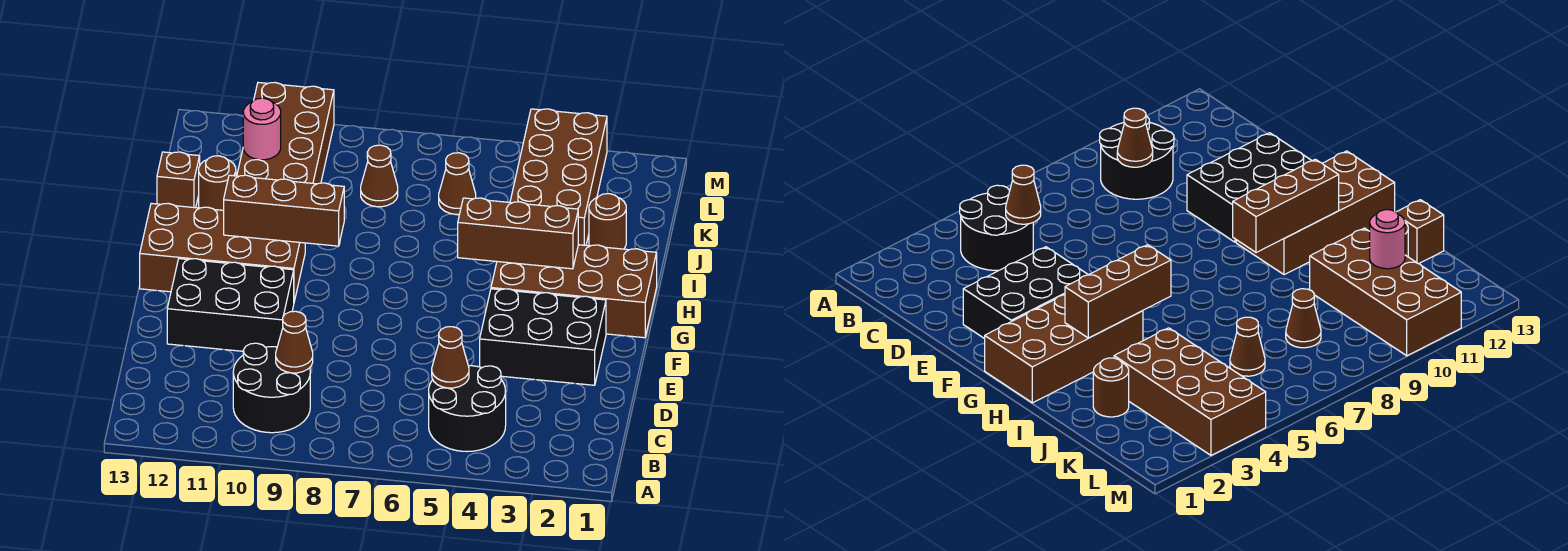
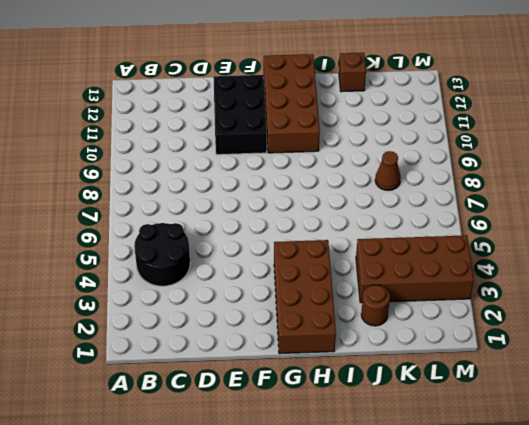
none -> black 2x2 round brick [233,343,310,433]
none -> black 2x3 brick [480,289,606,385]
none -> brown 2x4 brick [237,83,334,184]

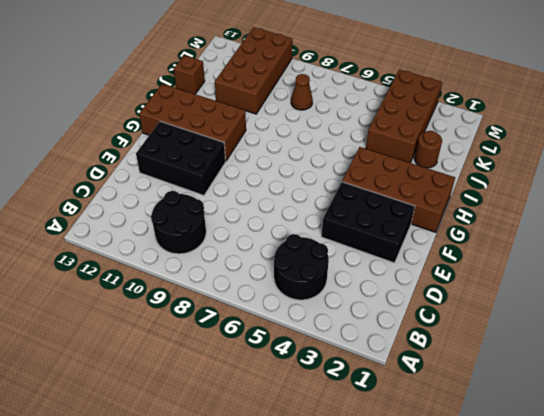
none -> brown 1x1 round brick [199,156,236,210]
none -> brown 1x1 cone [439,153,476,214]
none -> brown 1x1 cone [432,327,469,388]

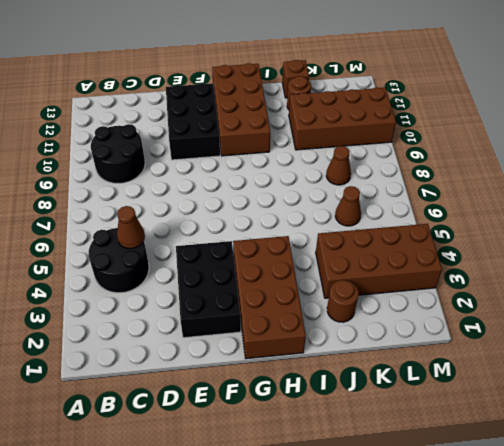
none -> brown 1x1 cone [276,311,313,373]
none -> brown 1x3 brick [458,198,578,269]
none -> brown 1x3 brick [224,175,344,246]

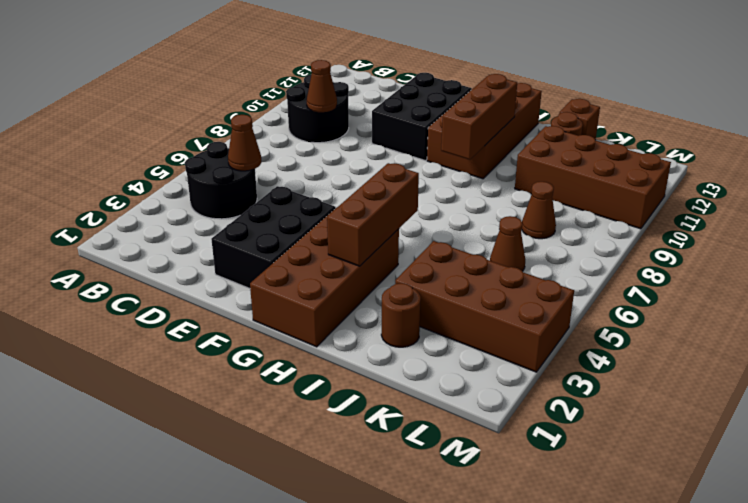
none -> pink 1x1 round brick [243,98,281,160]

